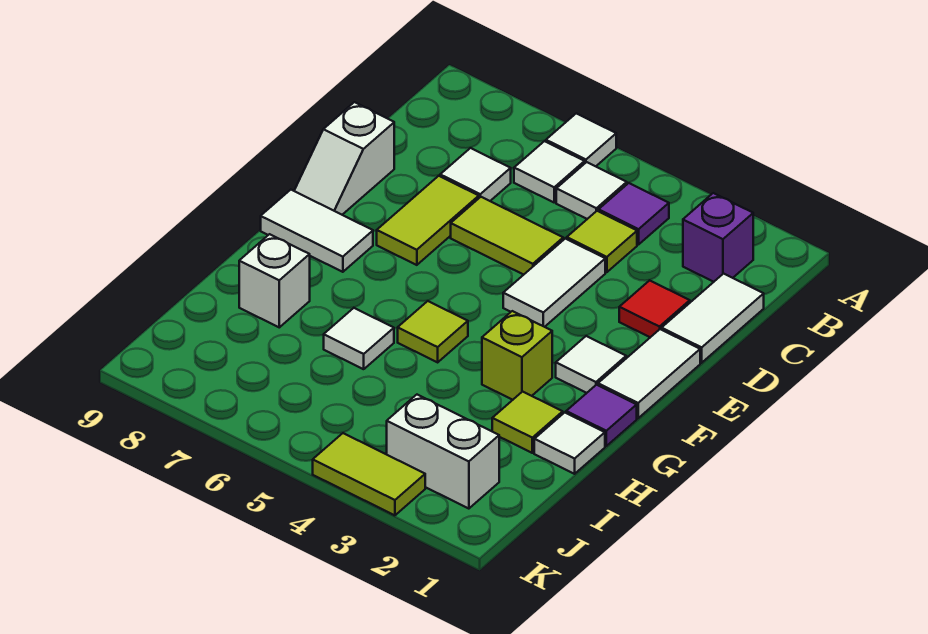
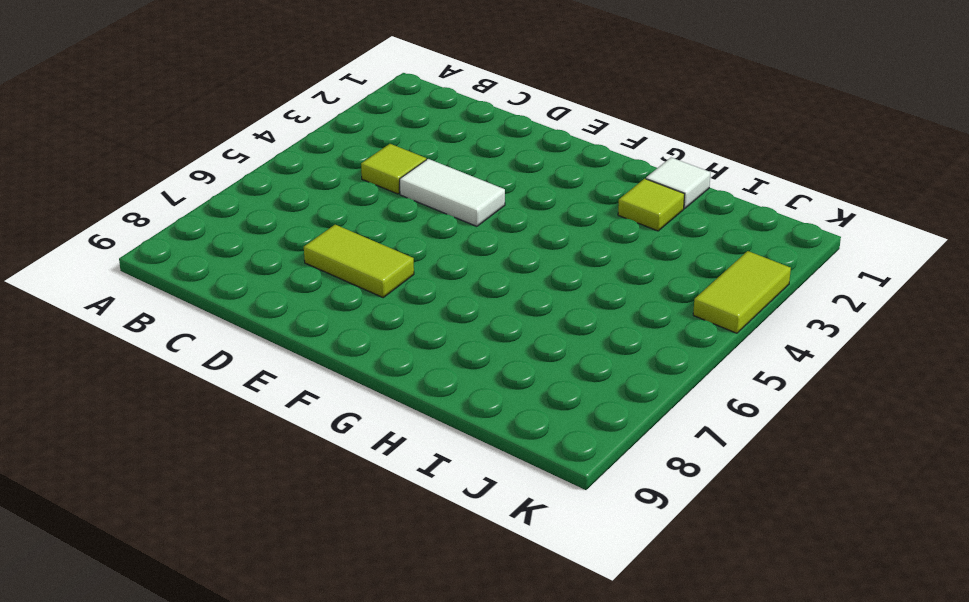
none -> white 1x1 tile [546,113,616,166]
none -> purple 1x1 brick [683,193,753,282]
none -> purple 1x1 tile [599,183,669,244]

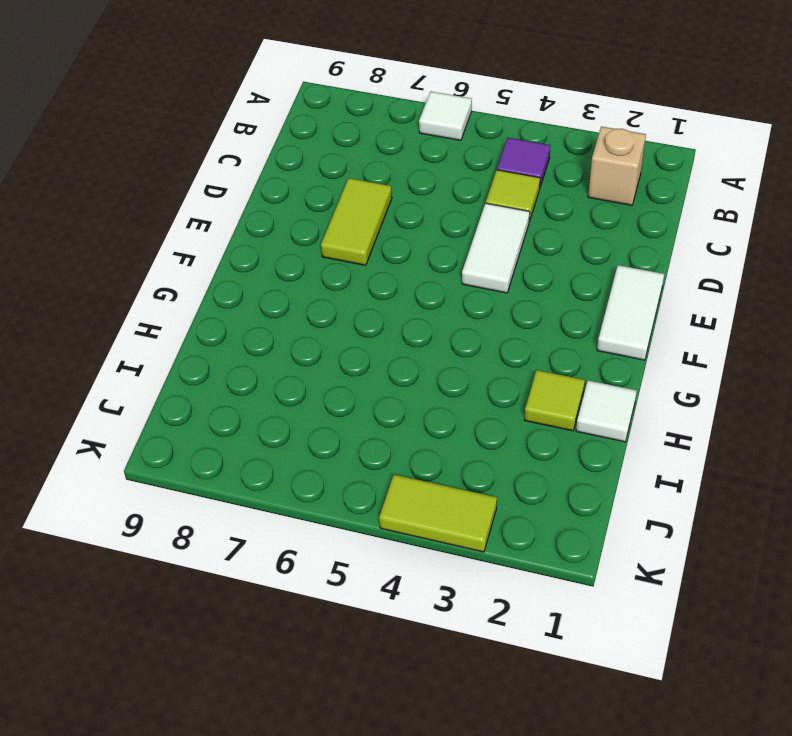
tan 1x1 brick [588,126,646,205] -> purple 1x1 brick [683,193,753,282]
none -> white 1x1 tile [556,162,627,219]
none -> white 1x1 tile [514,141,585,202]
none -> white 1x2 tile [662,274,764,363]

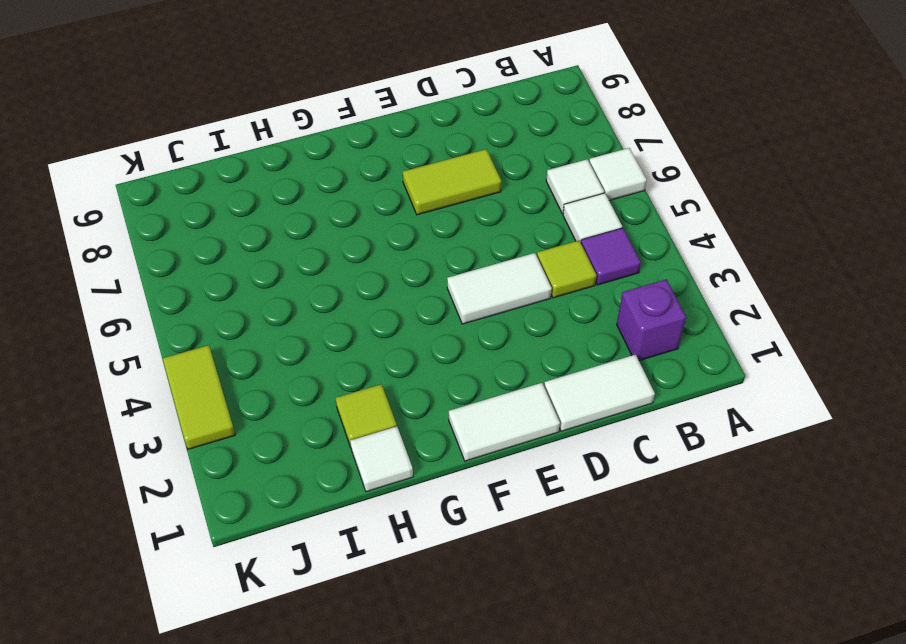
none -> white 1x1 tile [440,148,511,201]
none -> red 1x1 tile [619,280,690,337]
none -> lime 1x2 tile [451,197,563,275]

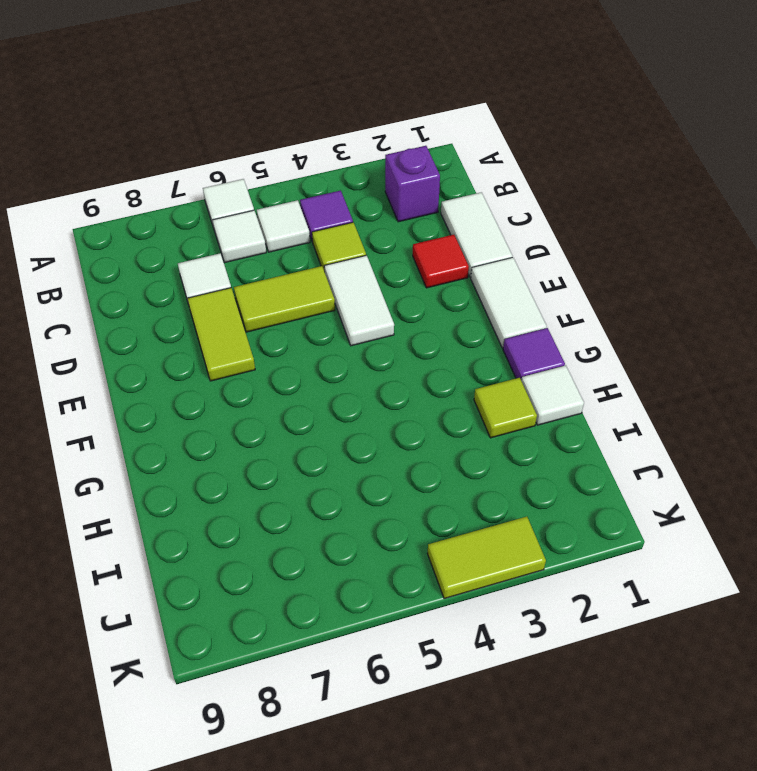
none -> white 1x2 slope [294,102,394,215]
none -> white 1x1 tile [556,336,626,393]
none -> white 1x2 tile [261,190,373,272]

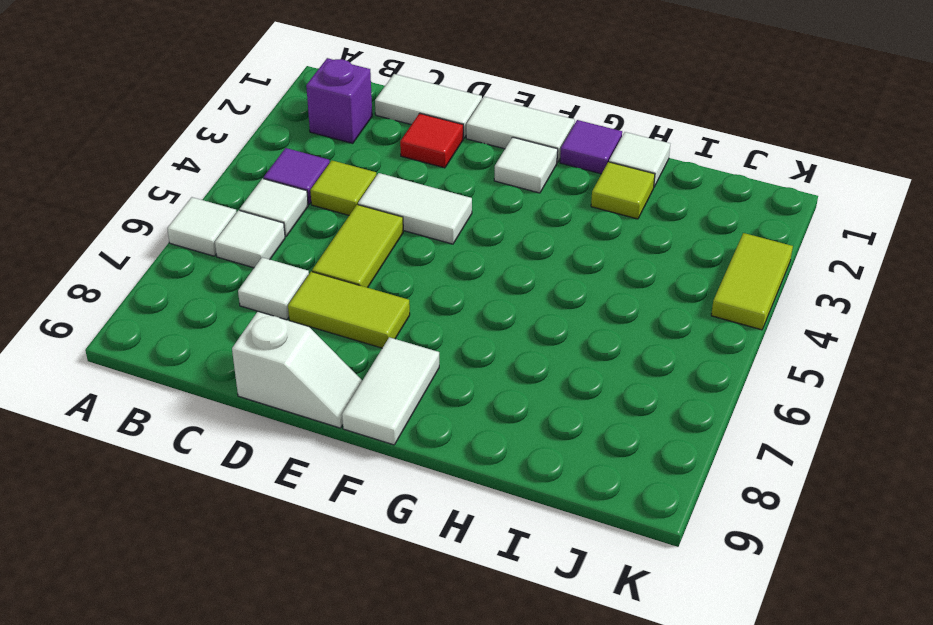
none -> lime 1x1 brick [482,311,552,400]
none -> lime 1x1 tile [398,301,468,362]
none -> white 1x1 tile [324,308,394,369]

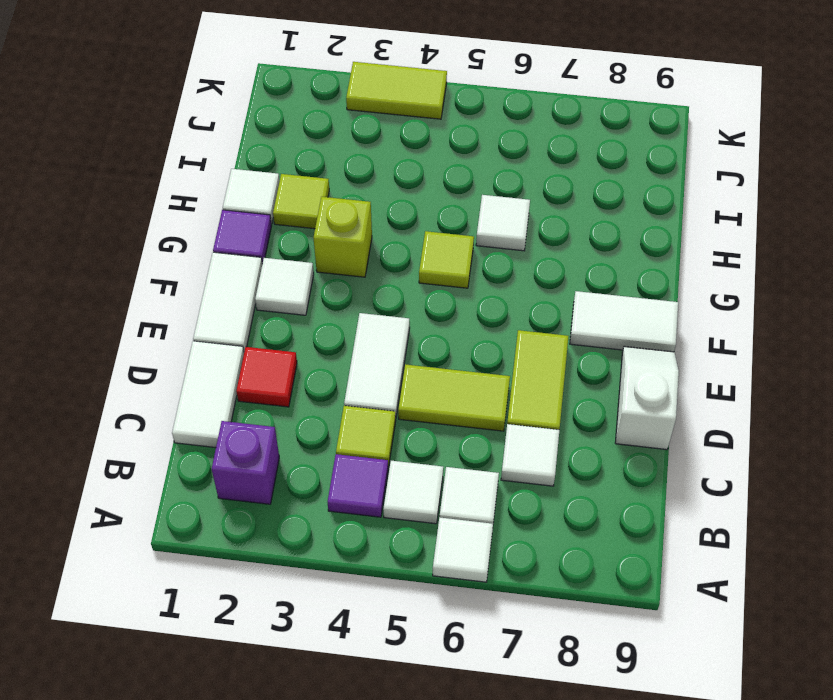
none -> white 1x1 brick [239,234,310,327]
none -> white 1x2 brick [387,395,499,509]

